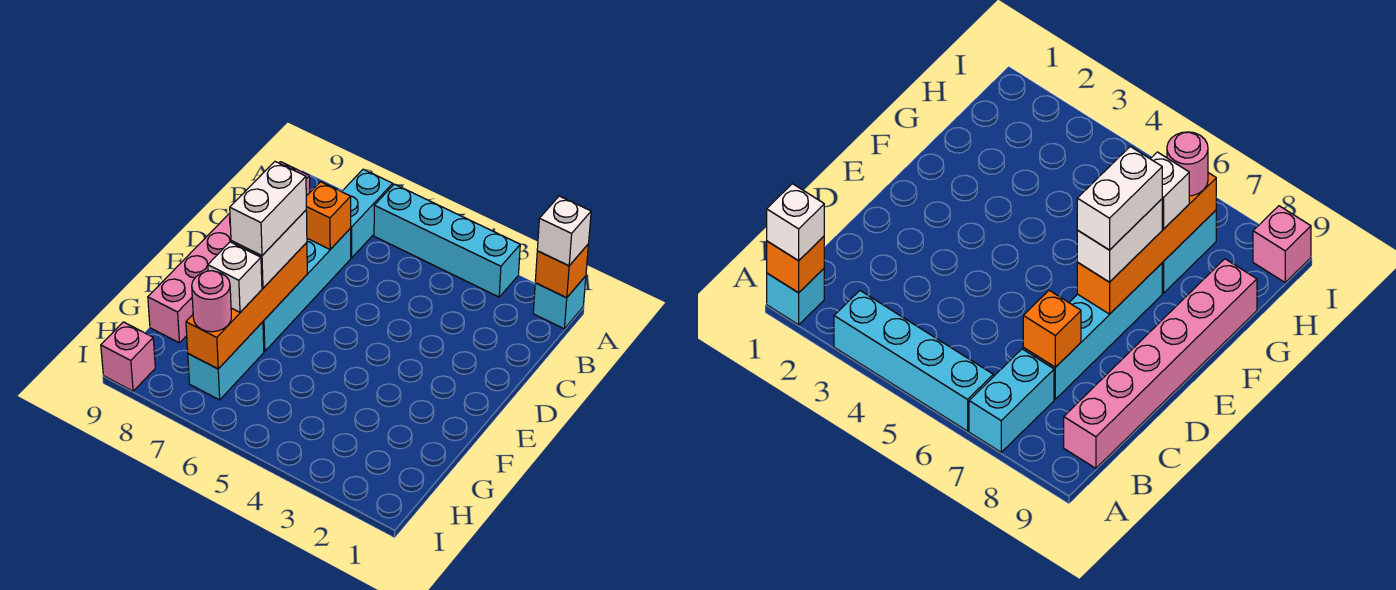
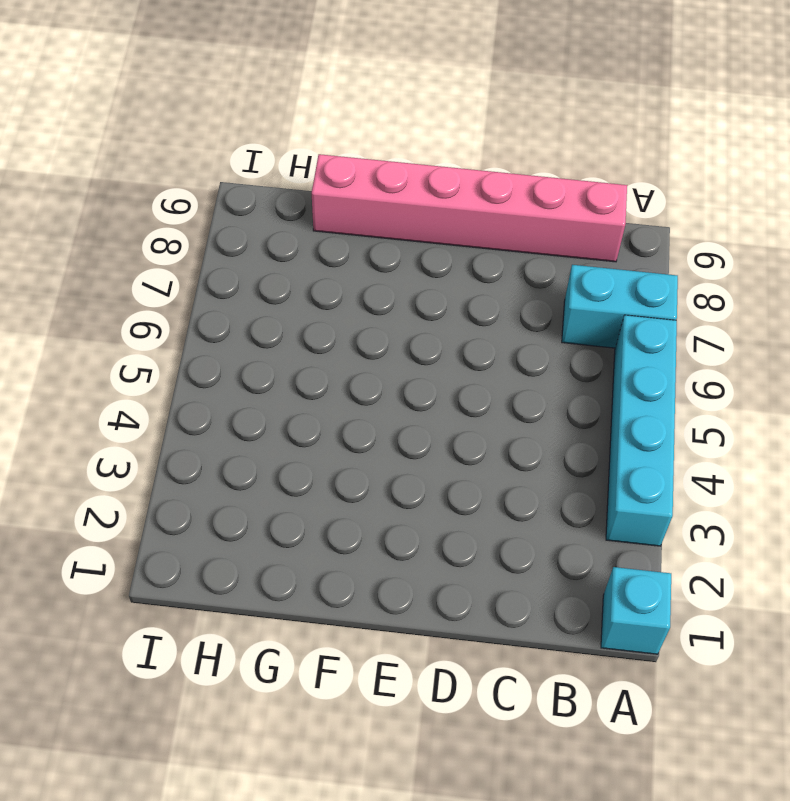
none -> cyan 1x4 brick [263,228,351,351]
none -> cyan 1x2 brick [188,322,264,400]
none -> pink 1x1 brick [101,322,155,391]

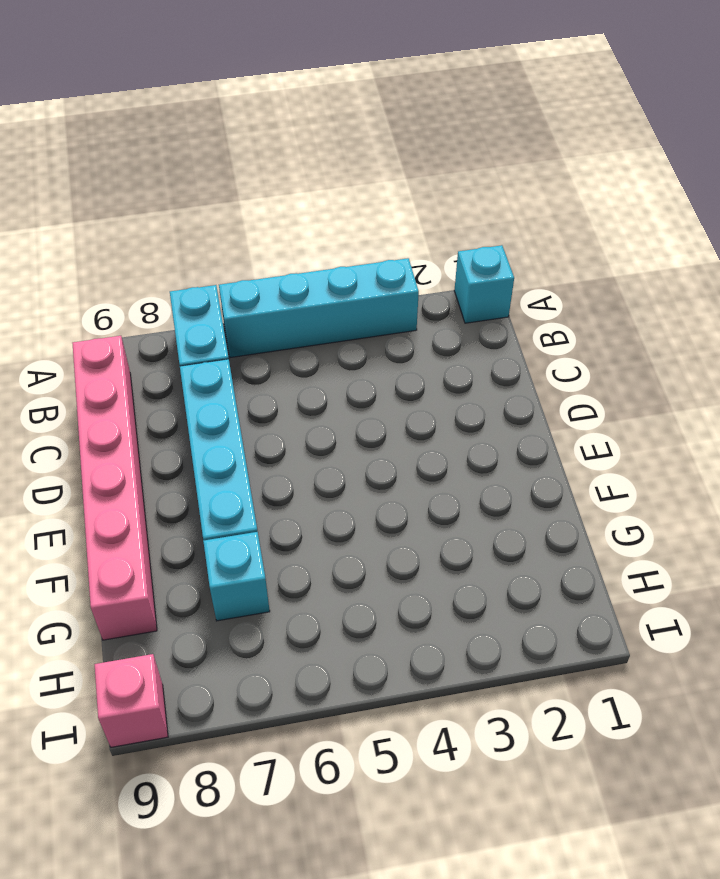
cyan 1x1 brick [203,532,270,621] -> cyan 1x2 brick [188,322,264,400]
none -> orange 1x1 brick [535,245,588,298]
none -> orange 1x1 brick [306,182,351,249]
none -> orange 1x4 brick [186,243,307,369]

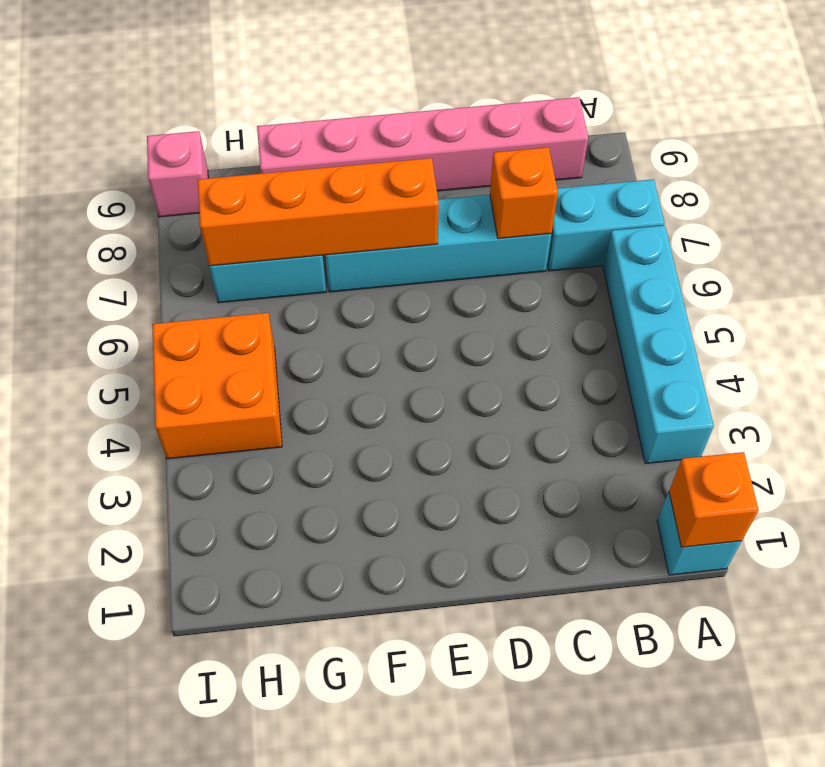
orange 2x2 brick [152,313,282,459] -> none
none -> white 1x1 brick [537,196,591,266]
none -> white 1x2 brick [231,210,307,288]
none -> white 1x1 brick [208,242,262,312]

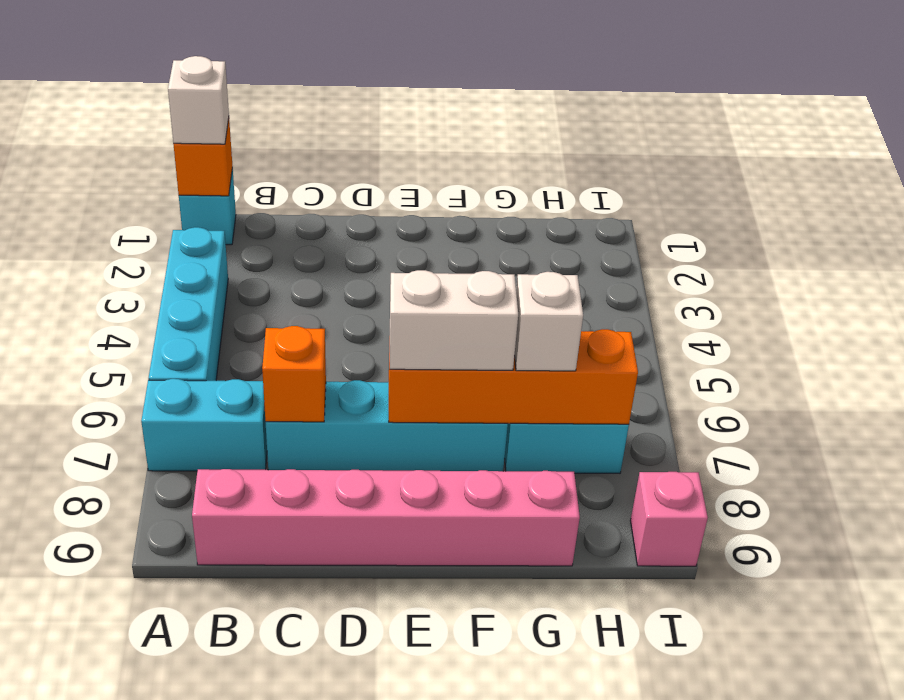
none -> pink 1x1 round brick [192,271,231,332]
none -> white 1x2 brick [230,162,306,256]

